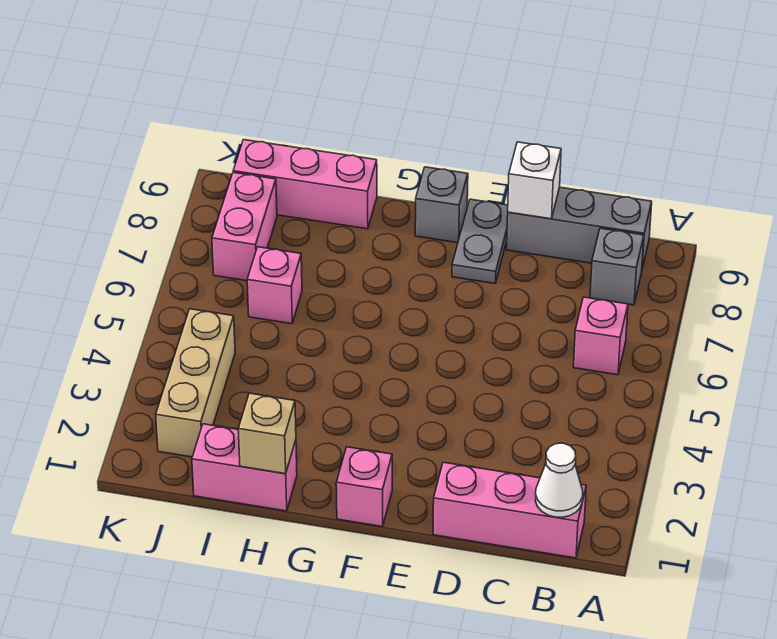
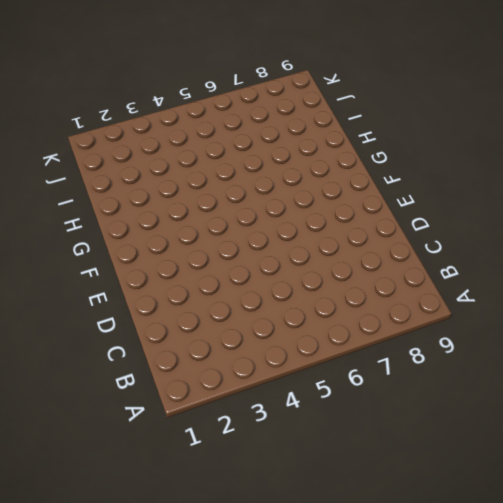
none -> pink 1x3 brick [433,462,586,558]
none -> pink 1x1 brick [573,297,628,375]
none -> grey 1x1 brick [590,228,644,305]

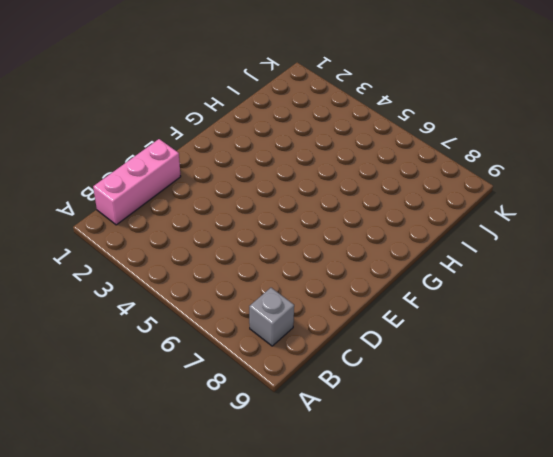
none -> pink 1x1 brick [573,297,628,375]
none -> grey 1x3 brick [507,187,652,268]
none -> grey 1x2 plate [452,199,508,283]

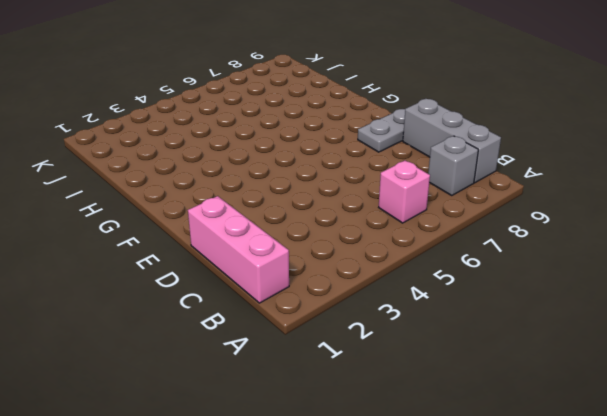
none -> pink 1x1 brick [336,447,392,526]
none -> grey 1x1 brick [415,167,468,243]
none -> pink 1x2 brick [192,424,297,511]

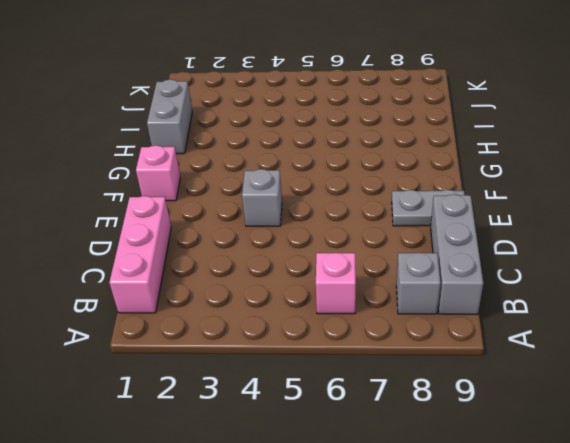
grey 1x1 brick [242,169,282,226] -> grey 1x1 brick moved to [415,167,468,243]
grey 1x2 brick [147,79,192,154] -> pink 1x2 brick [192,424,297,511]
none -> pink 1x3 brick [233,140,377,229]
none -> pink 1x1 brick [247,247,302,324]
none -> tan 1x3 brick [156,309,235,457]

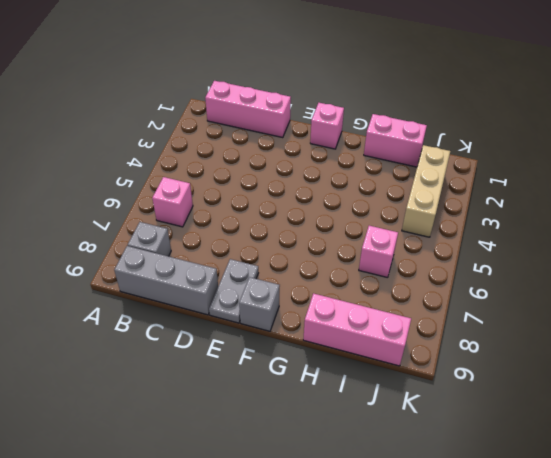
none -> pink 1x2 brick [212,173,277,281]
none -> white 1x1 cone [535,443,583,517]
none -> white 1x1 brick [508,142,561,219]

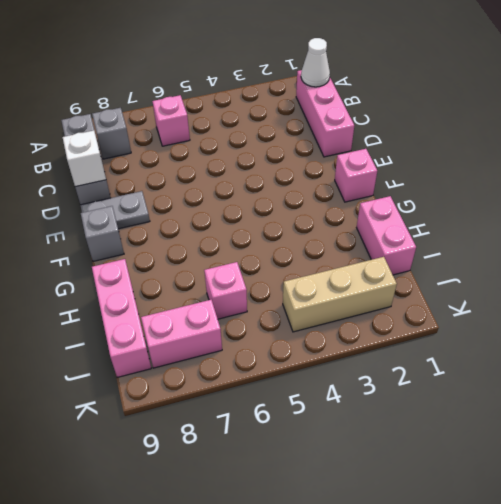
none -> tan 1x1 brick [238,393,296,474]

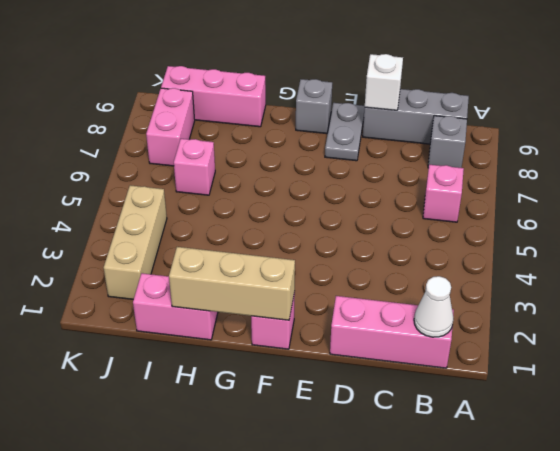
tan 1x3 brick [169,247,295,320] -> tan 1x1 brick [238,393,296,474]

